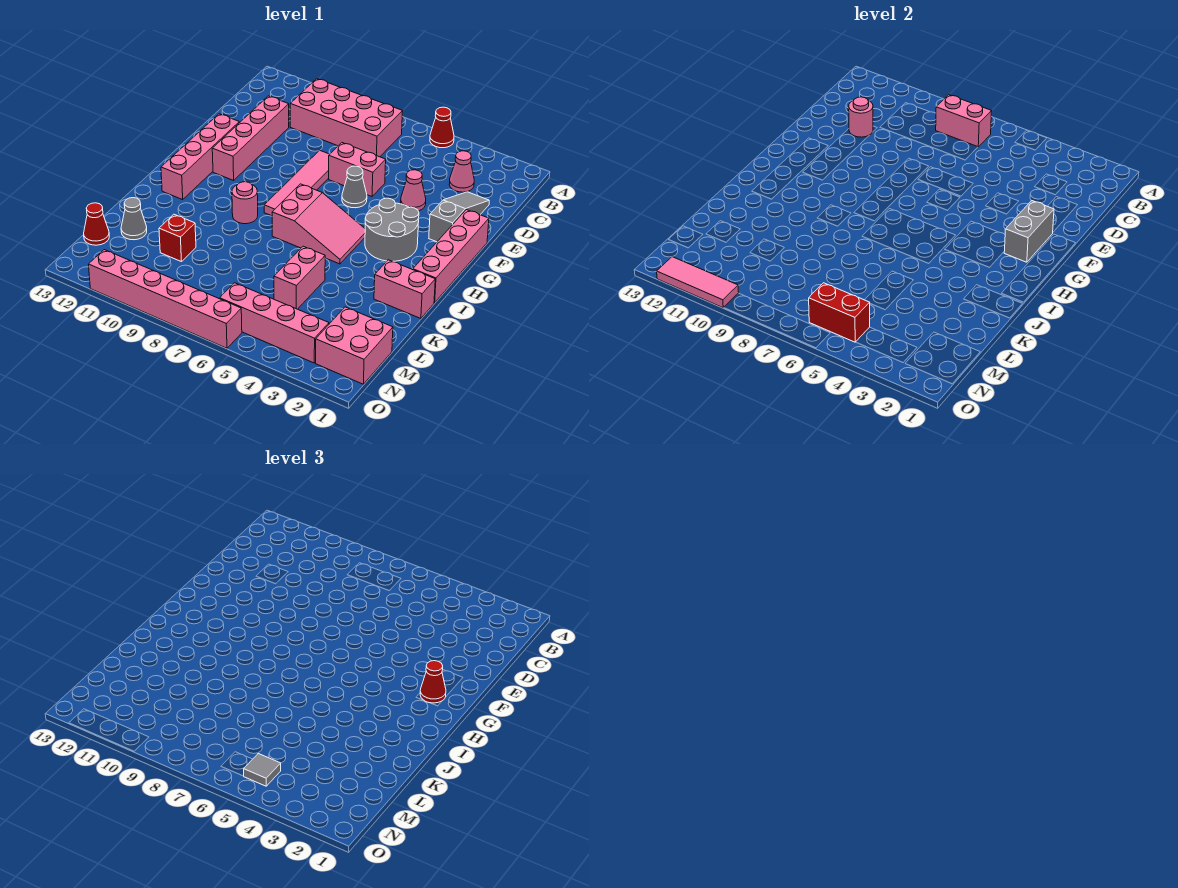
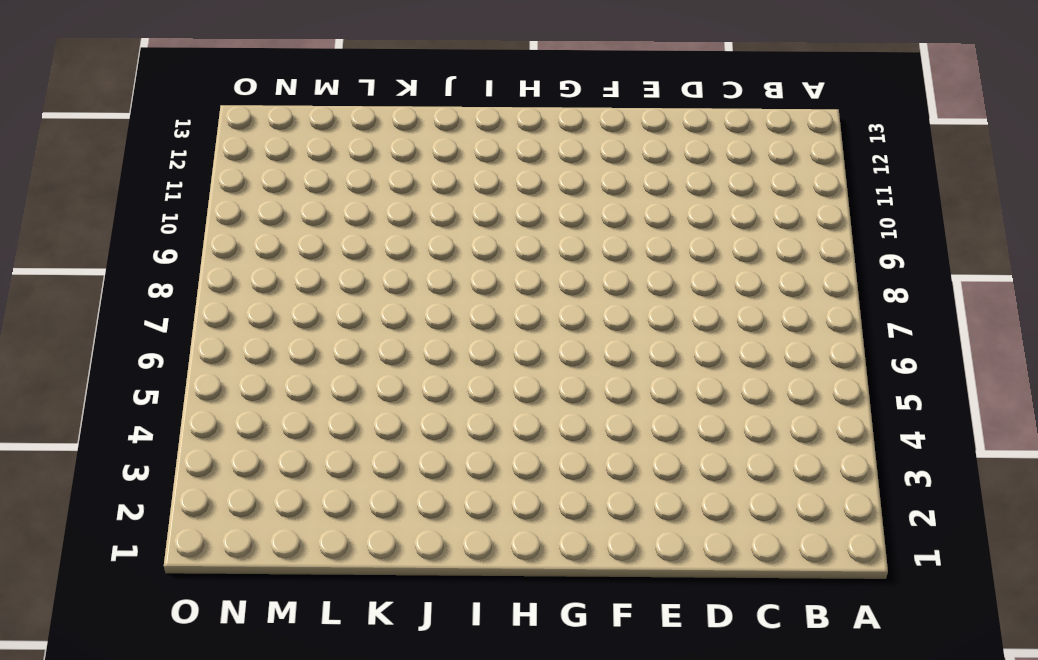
none -> red 1x1 cone [430,107,454,148]
none -> pink 2x4 brick [290,79,403,157]
none -> pink 1x1 cone [449,151,474,192]

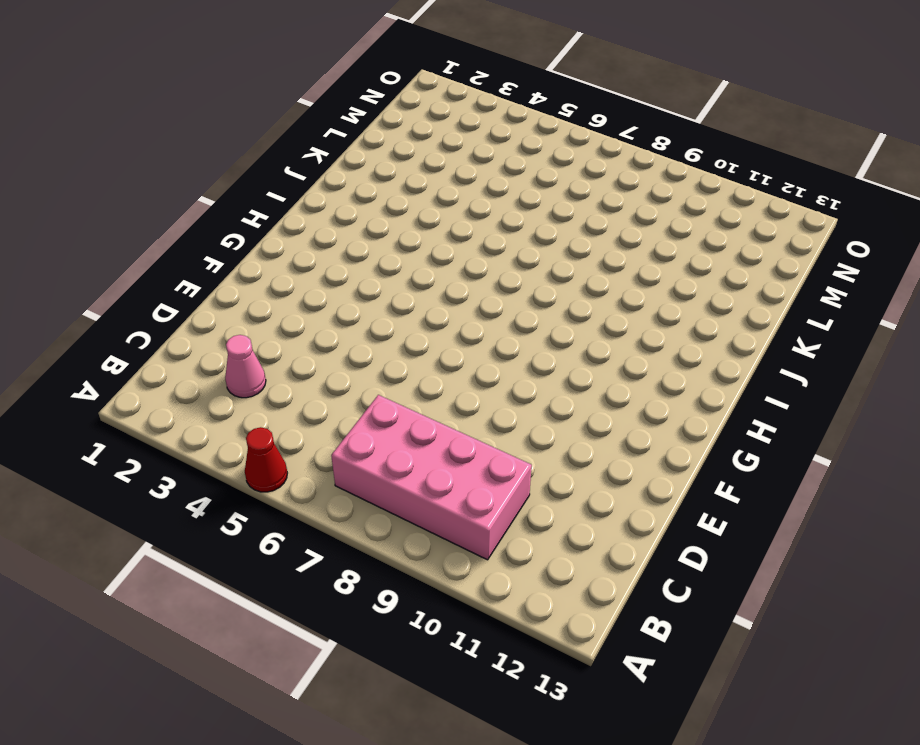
none -> grey 1x3 slope [429,192,489,242]
none -> pink 1x4 brick [212,96,289,180]
none -> pink 1x1 cone [401,170,426,211]

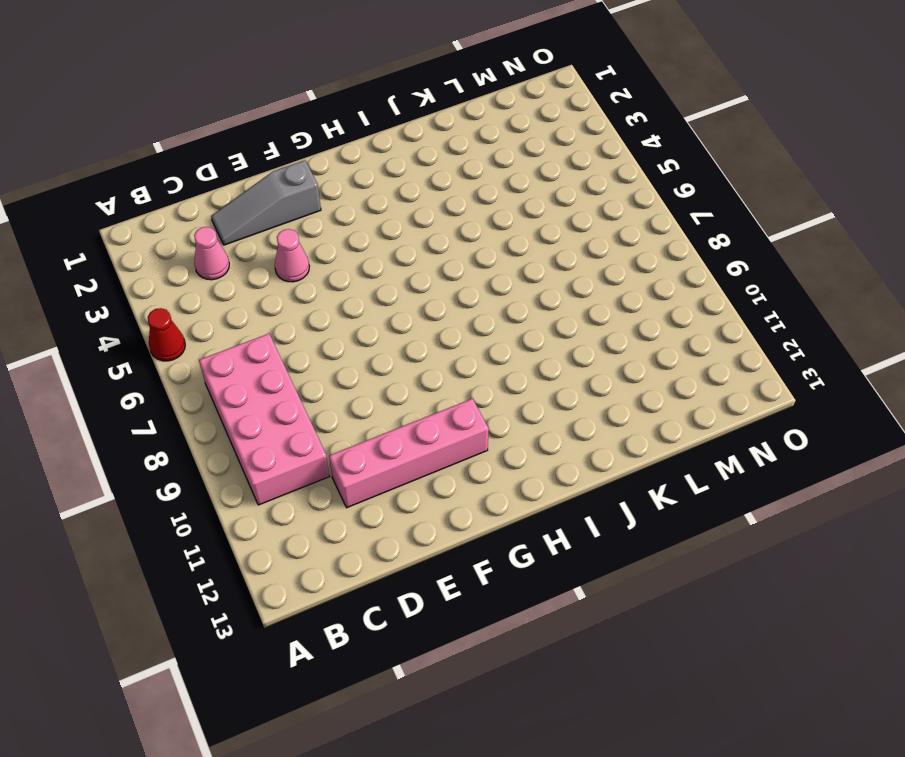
none -> pink 1x2 brick [329,143,386,196]
none -> pink 1x4 tile [264,150,330,216]
none -> pink 1x4 brick [413,210,489,303]

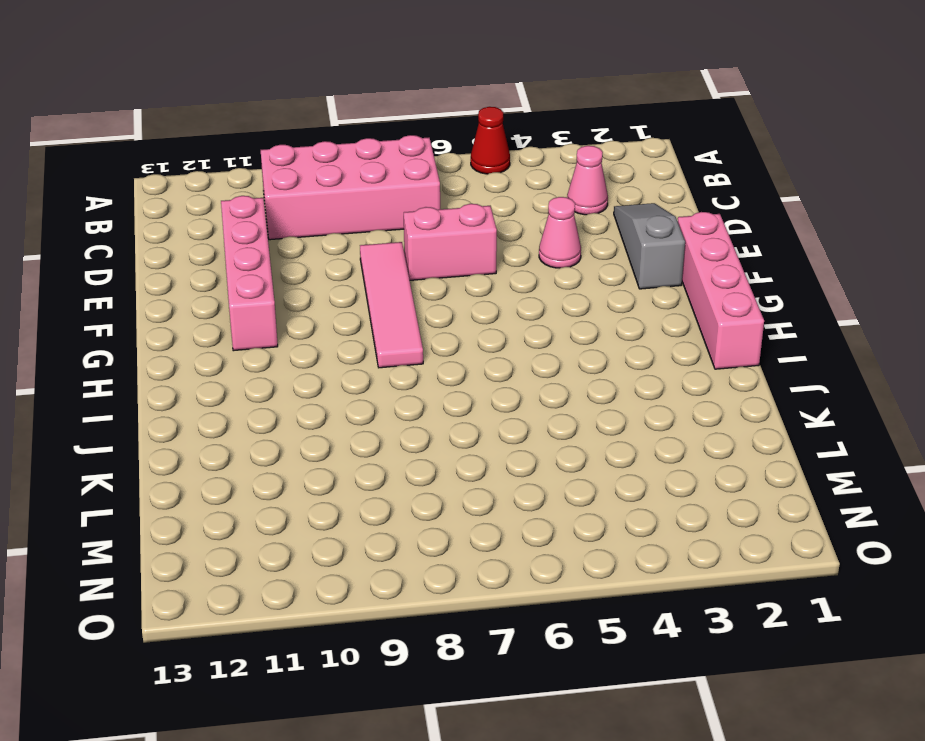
none -> grey 1x1 cone [342,166,367,208]
none -> pink 1x4 brick [161,114,239,200]
none -> grey 2x2 round brick [365,198,419,261]

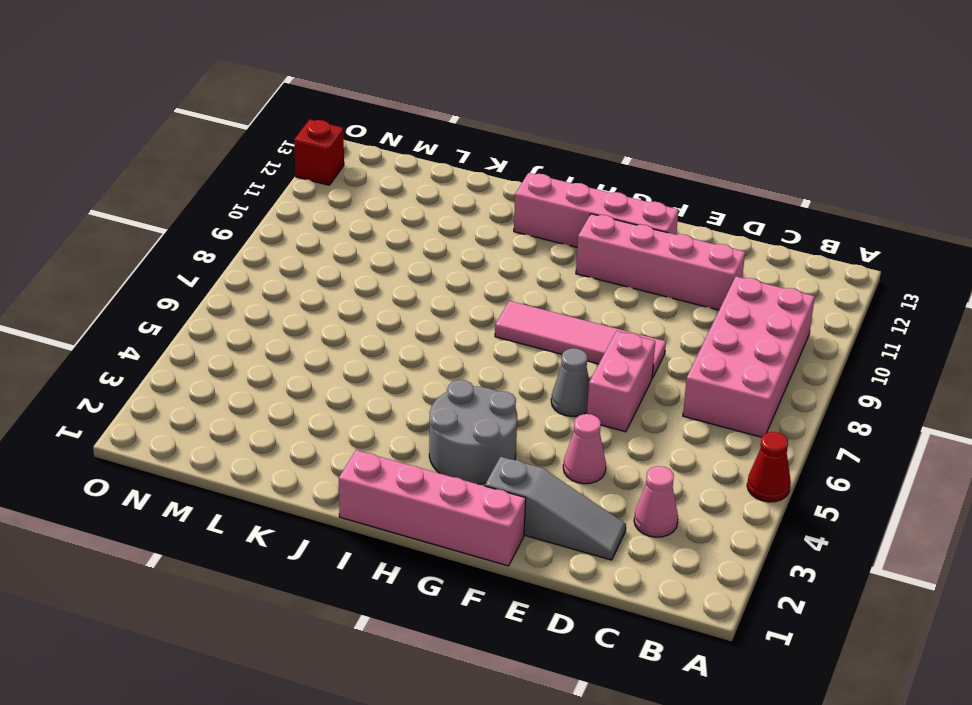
red 1x1 brick [294,119,344,185] -> red 1x1 brick moved to [159,214,196,262]
none -> pink 2x3 slope [272,184,365,264]
none -> pink 1x1 round brick [232,182,258,224]
none -> pink 1x2 brick [374,260,435,318]

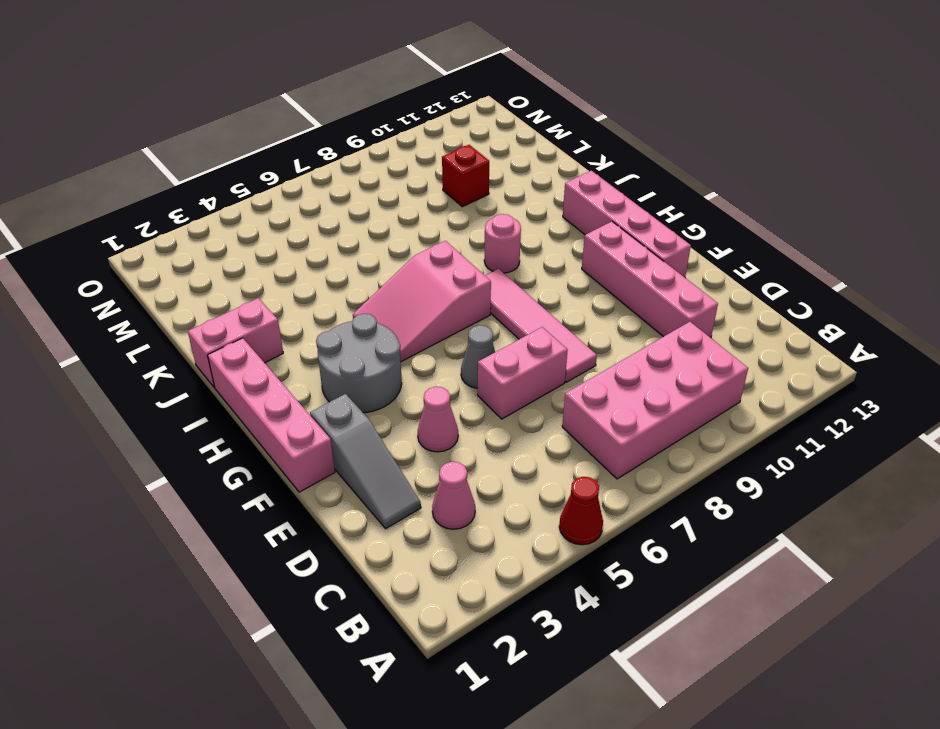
none -> pink 1x2 brick [274,246,325,309]
none -> grey 1x1 cone [121,198,147,240]
none -> pink 2x2 brick [316,307,393,384]

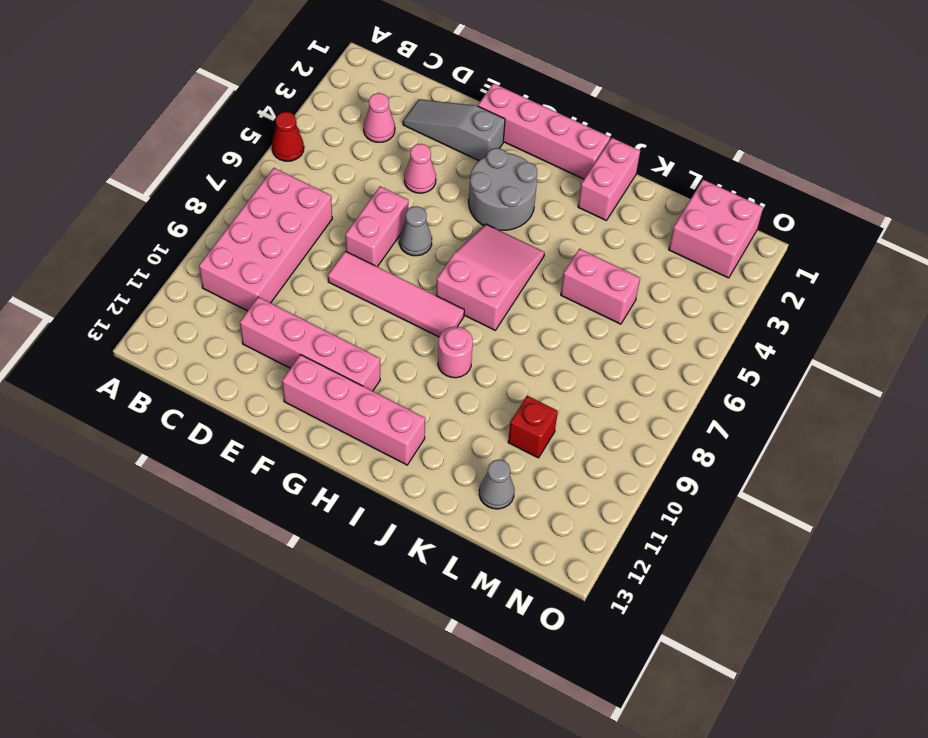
none -> red 1x1 cone [84,203,109,245]
none -> pink 1x4 brick [220,283,329,363]
none -> pink 1x6 brick [89,250,242,348]

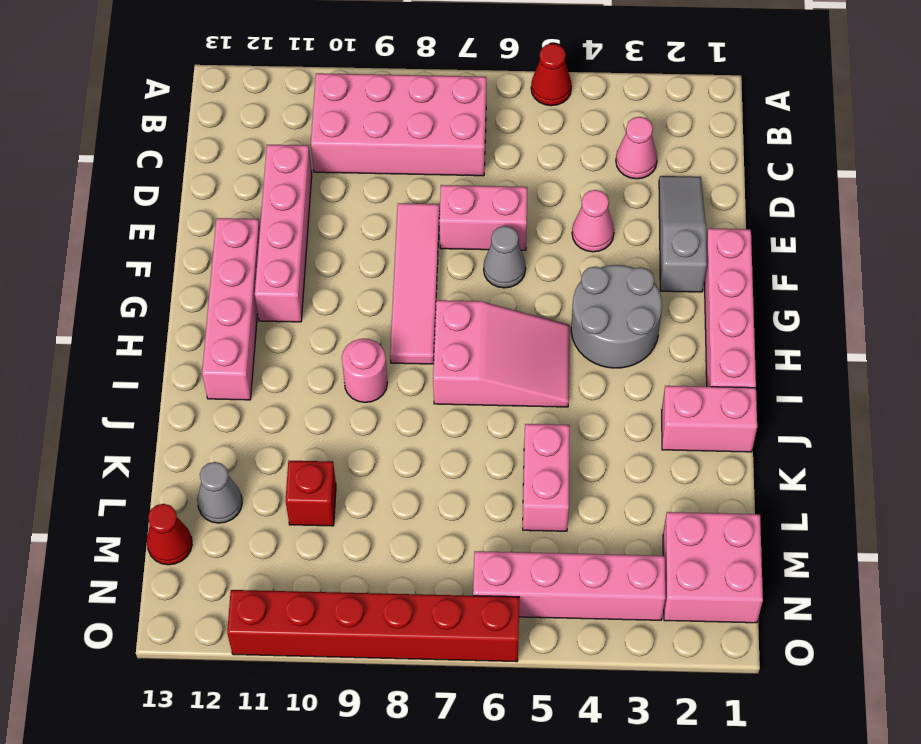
red 1x6 brick [227,590,519,662] -> pink 1x6 brick [89,250,242,348]
none -> pink 1x2 brick [936,95,992,147]
none -> pink 1x1 round brick [849,97,873,137]
none -> grey 1x2 brick [1004,201,1054,262]

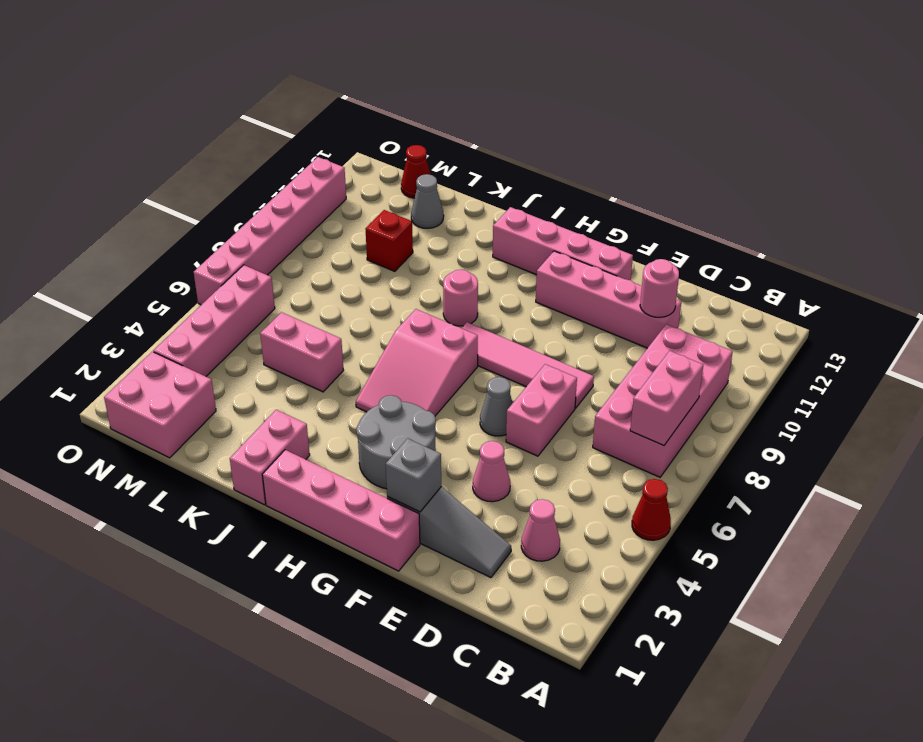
grey 1x1 brick [386,439,441,512] -> grey 1x2 brick [1004,201,1054,262]
none -> red 1x2 brick [809,283,870,342]
none -> pink 1x3 tile [657,257,739,308]
none -> red 1x1 cone [420,661,446,703]

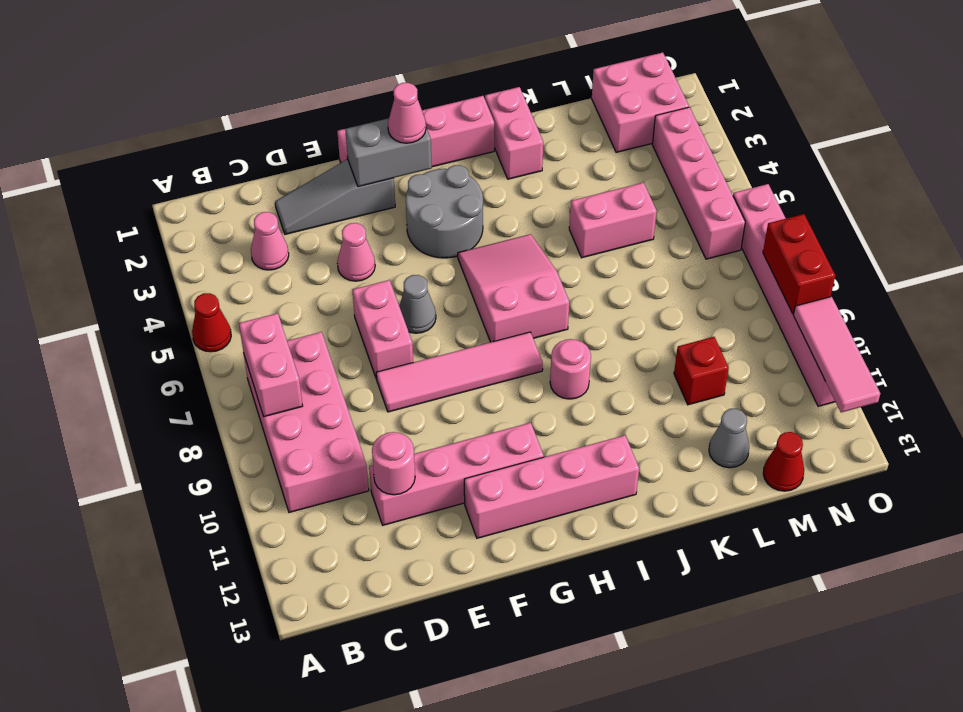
pink 1x1 cone [388,83,426,143] -> red 1x1 cone [420,661,446,703]
red 1x2 brick [763,214,835,314] -> red 1x2 brick moved to [809,283,870,342]
none -> grey 1x1 tile [244,754,281,786]

